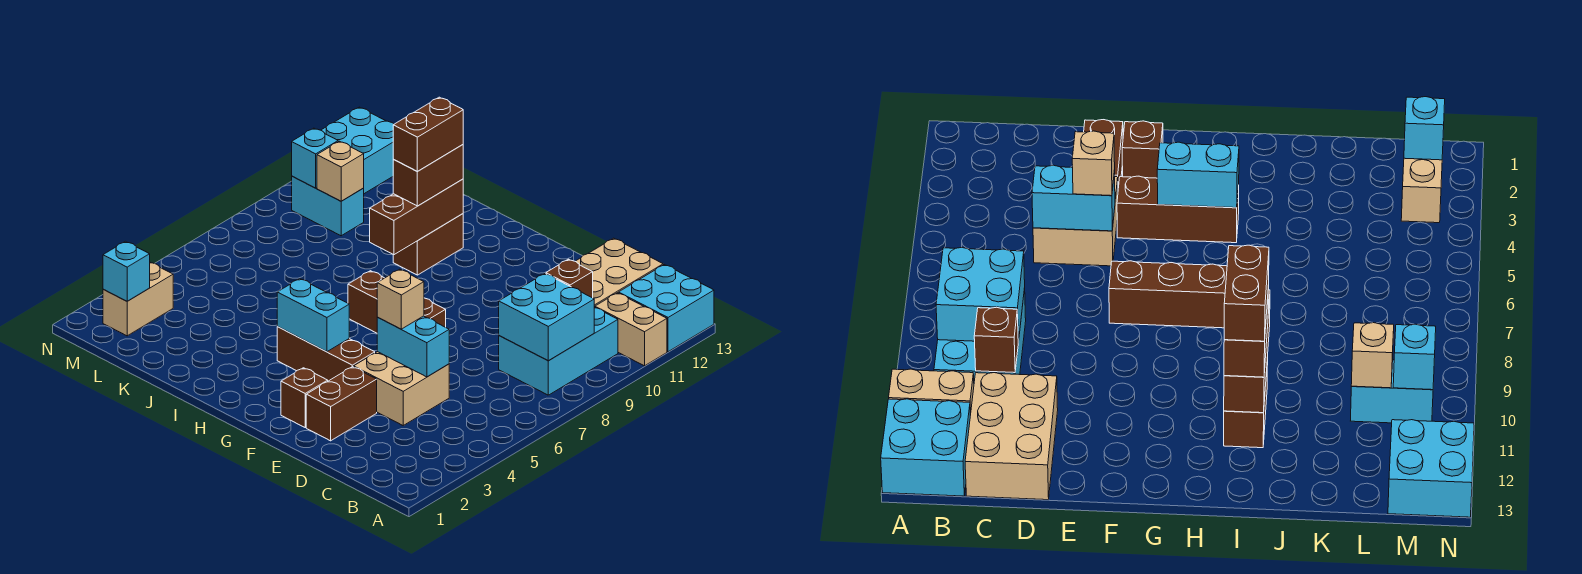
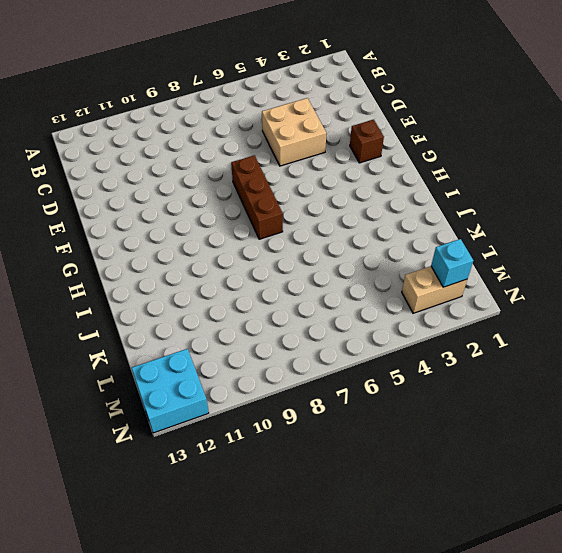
none -> tan 1x2 brick [595,293,667,366]
none -> cyan 2x2 brick [618,265,714,352]
none -> cyan 2x3 brick [499,307,618,395]

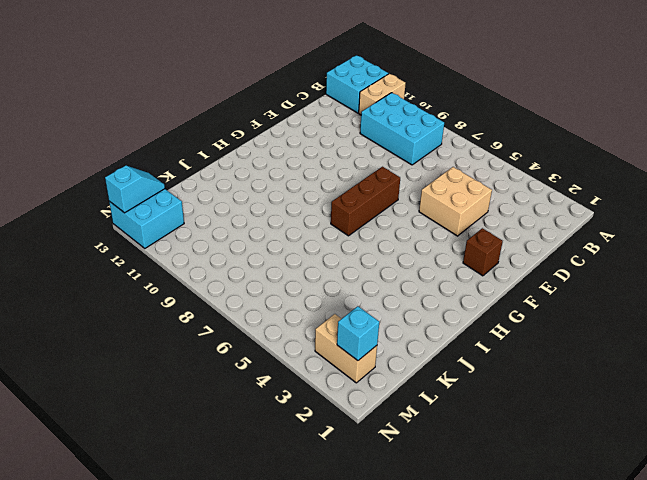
cyan 1x2 slope [105,166,165,213] -> none
none -> tan 2x3 brick [575,238,663,307]
none -> brown 1x2 brick [306,367,377,441]
none -> brown 1x3 brick [277,327,375,381]

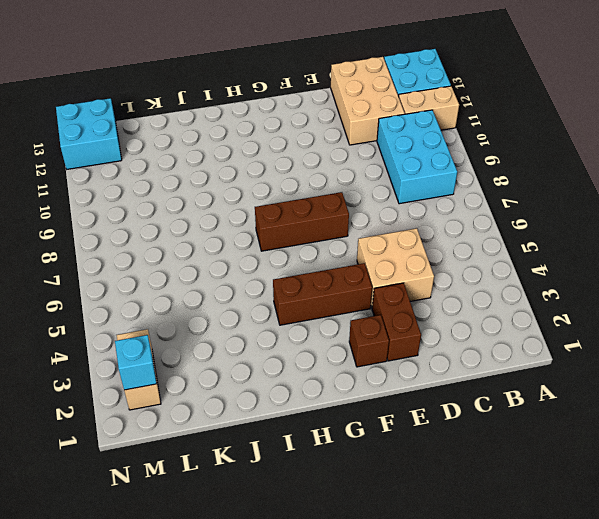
none -> brown 1x2 brick [393,214,463,275]
none -> cyan 1x2 brick [292,176,364,236]
none -> cyan 2x2 brick [499,274,594,361]

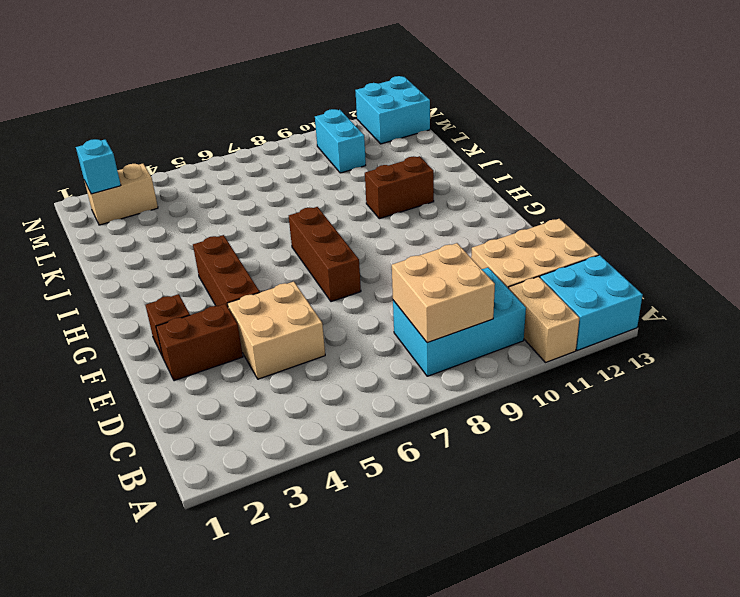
tan 2x2 brick [392,243,495,343] -> cyan 2x2 brick [499,274,594,361]
none -> brown 1x1 brick [546,259,593,298]
none -> cyan 1x2 brick [377,316,449,377]
none -> cyan 1x2 brick [277,279,349,352]

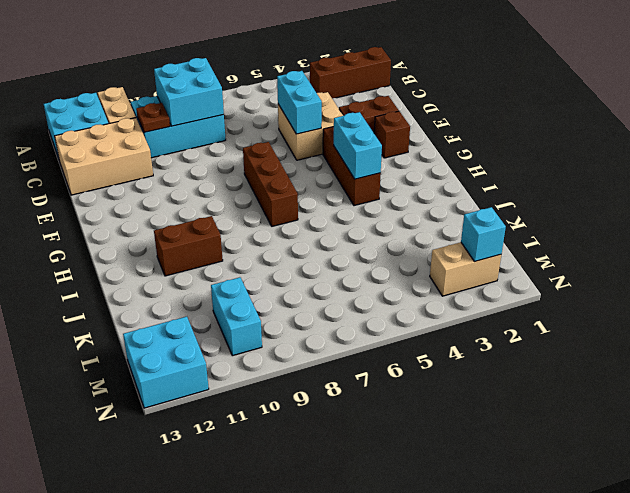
brown 1x3 brick [310,47,391,98] -> brown 1x3 brick moved to [370,179,463,255]
brown 1x1 plate [136,103,170,132] -> brown 1x1 brick [546,259,593,298]
none -> tan 1x1 brick [317,141,364,201]
none -> cyan 1x1 brick [292,128,338,188]
none -> tan 1x1 brick [377,269,424,329]

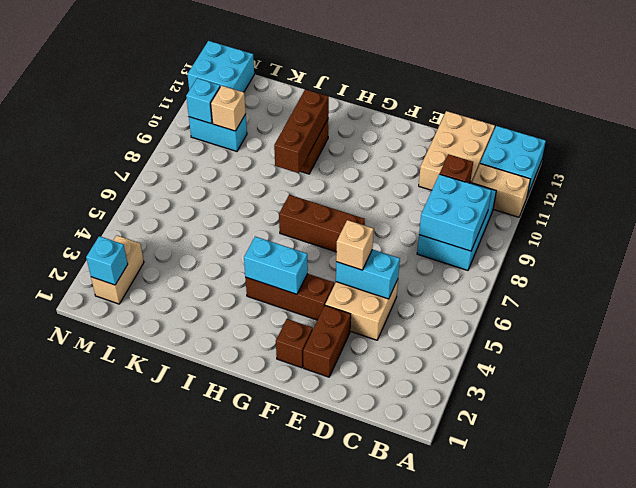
none -> brown 1x2 brick [393,145,463,206]
none -> brown 1x2 brick [393,97,463,172]

